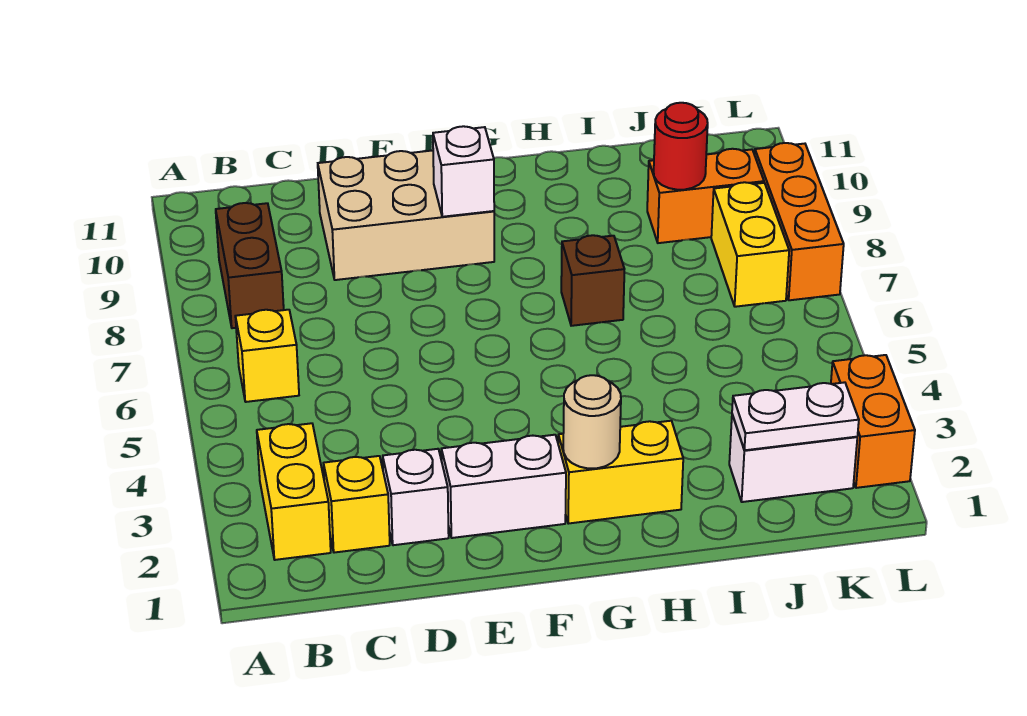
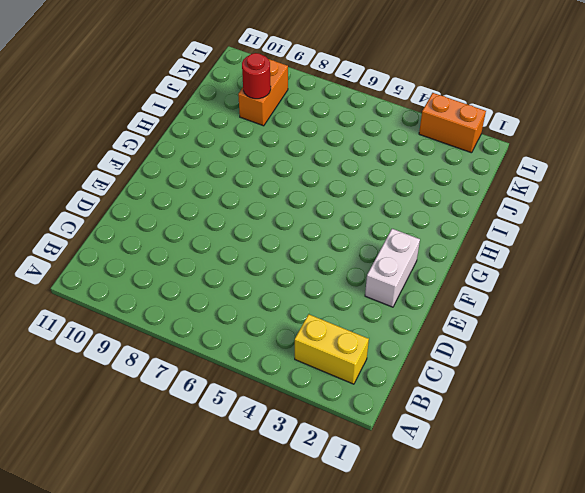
none -> yellow 1x1 brick [235,310,299,402]
none -> brown 1x2 brick [216,203,284,328]
none -> yellow 1x1 brick [323,456,390,553]

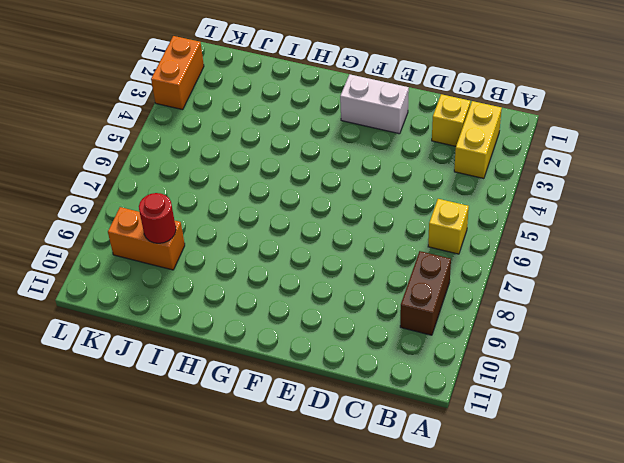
none -> white 1x1 brick [383,449,449,545]
none -> tan 2x3 brick [318,150,494,280]
none -> yellow 1x2 brick [558,421,683,524]

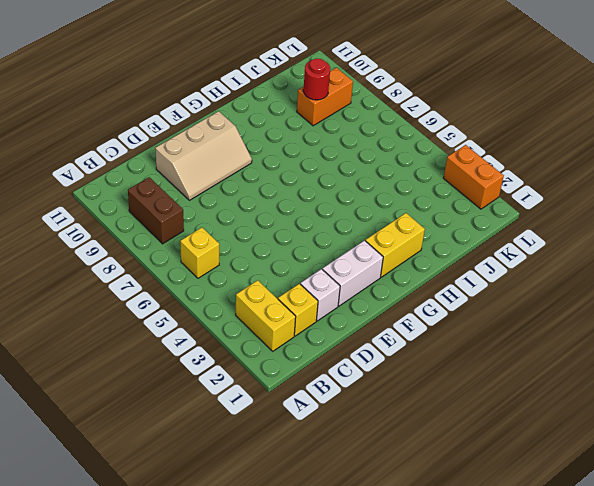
tan 2x3 slope [156,111,252,200] -> tan 2x3 brick [318,150,494,280]
none -> brown 1x1 brick [561,235,624,326]
none -> white 1x2 brick [729,415,857,502]
none -> yellow 1x2 brick [711,182,789,307]

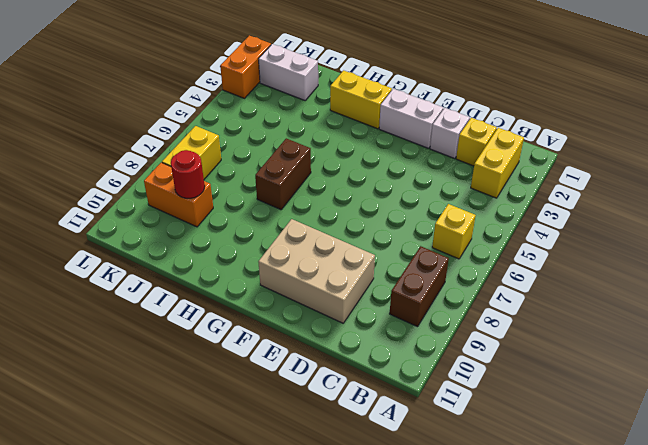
brown 1x2 brick [255,138,311,210] -> brown 1x1 brick [561,235,624,326]
none -> orange 1x3 brick [755,143,844,300]
none -> white 1x1 brick [433,126,494,217]
none -> tan 1x1 round brick [563,375,621,468]

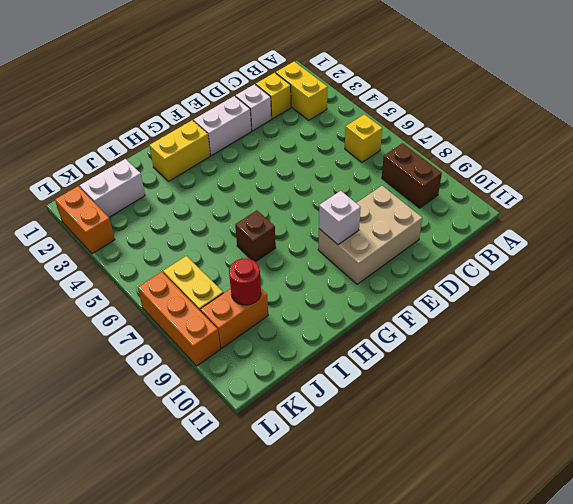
none -> tan 1x1 round brick [563,375,621,468]
none -> white 1x2 plate [732,382,859,450]

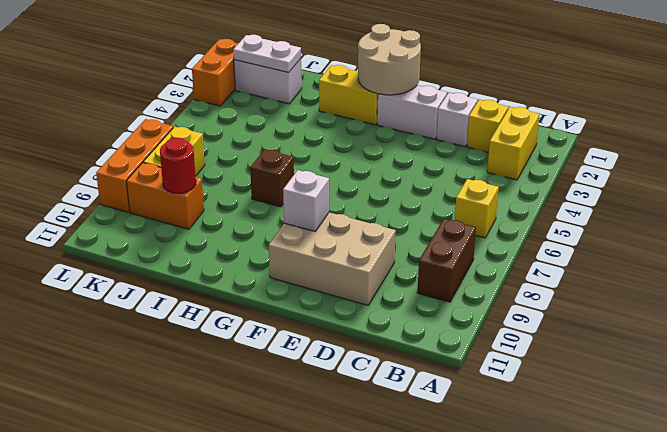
tan 2x2 round brick [358,24,421,95] -> tan 1x1 round brick [563,375,621,468]

